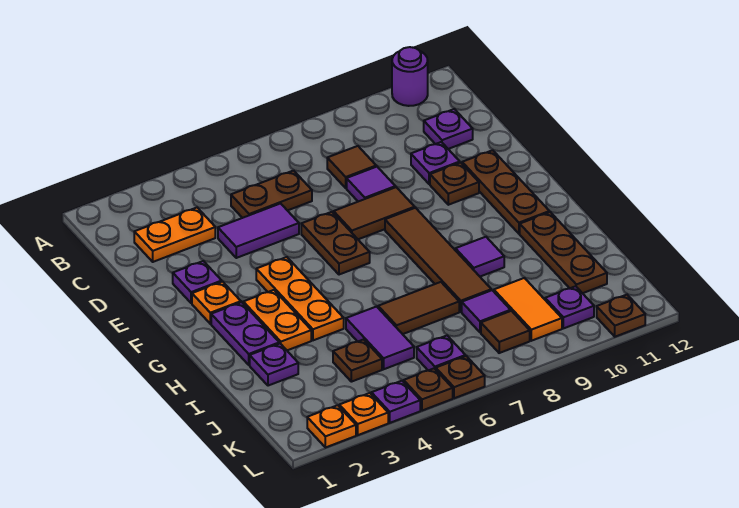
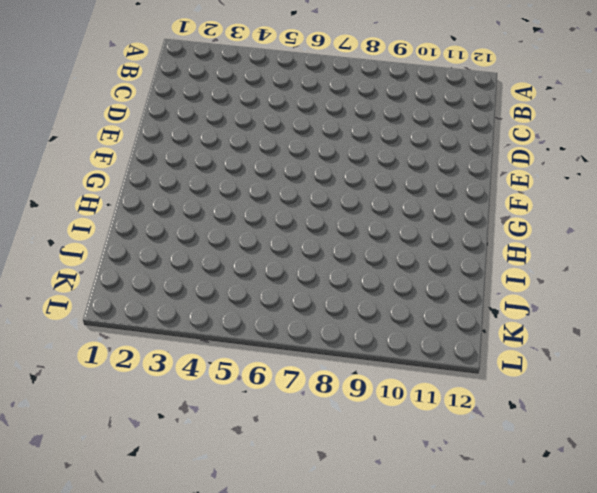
none -> purple 1x1 round brick [392,47,428,106]
none -> orange 1x2 plate [134,208,215,262]
none -> brown 1x2 plate [231,171,312,218]
none -> brown 1x1 tile [327,146,376,188]

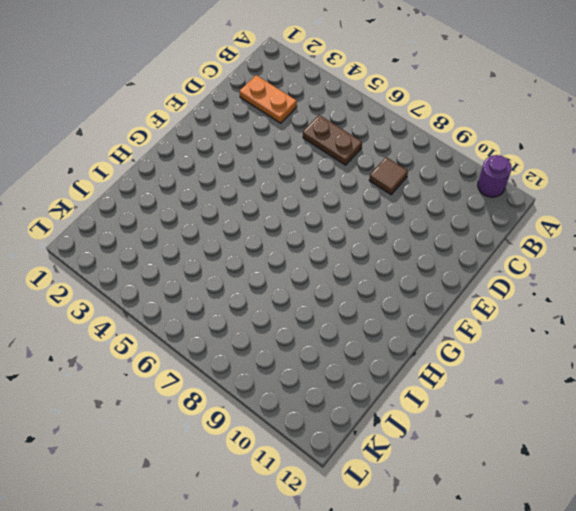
none -> purple 1x1 plate [424,109,473,149]
none -> purple 1x2 tile [218,204,299,258]
none -> purple 1x1 tile [347,167,395,202]
none -> purple 1x1 plate [411,142,460,184]

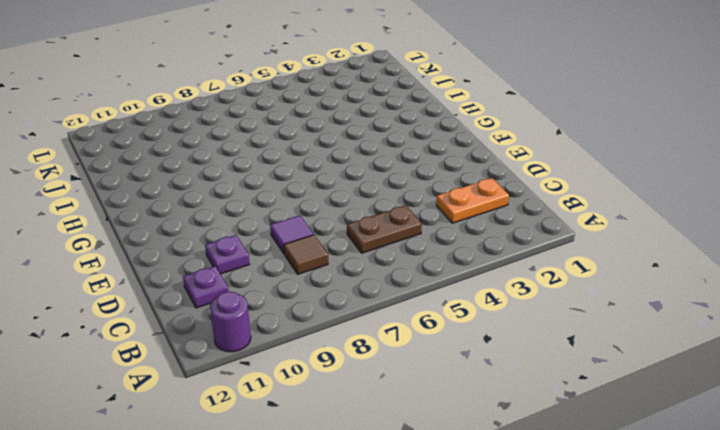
none -> purple 1x2 tile [218,204,299,258]
none -> purple 1x1 plate [173,261,222,303]
none -> brown 1x2 plate [301,212,370,275]
none -> brown 1x2 tile [334,187,415,239]

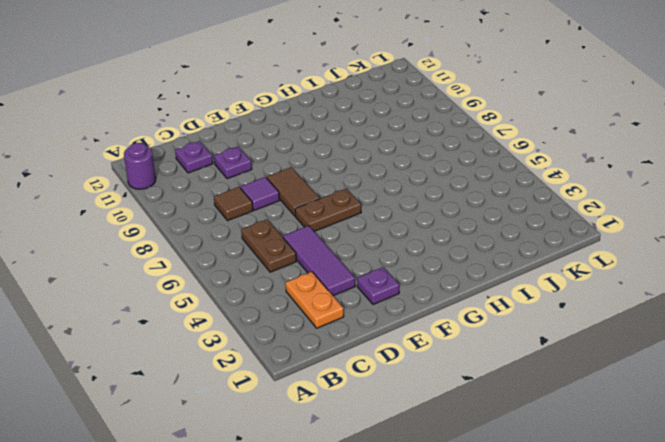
purple 1x3 tile [283,226,355,296] -> purple 1x2 tile [218,204,299,258]
none -> brown 1x1 plate [430,163,479,205]
none -> brown 1x3 plate [462,150,549,234]
none -> orange 1x1 plate [192,282,241,324]
none -> orange 1x3 plate [256,257,344,340]

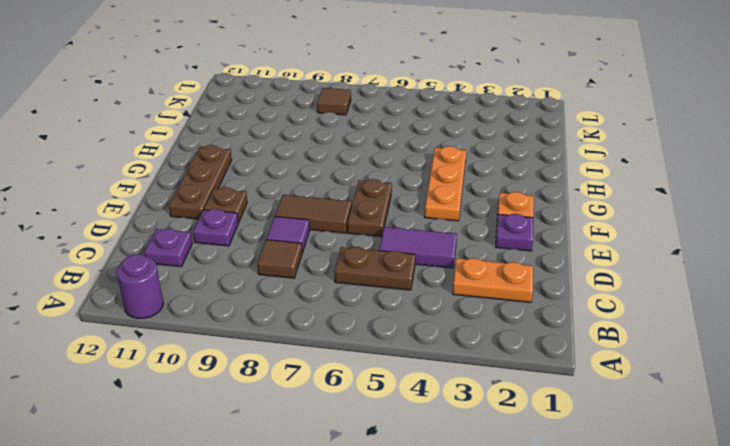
none -> brown 1x4 tile [385,208,491,312]
none -> purple 1x2 plate [211,302,279,365]
none -> orange 1x2 plate [243,290,311,350]
none -> purple 1x1 tile [455,237,504,277]

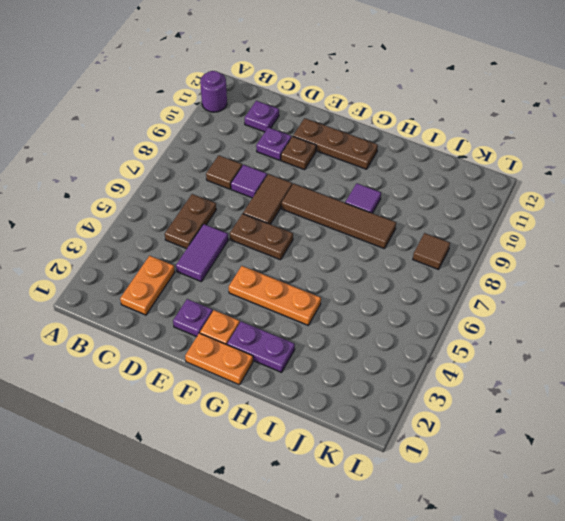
orange 1x2 plate [185,333,253,385] -> orange 1x2 plate moved to [243,290,311,350]
none -> brown 1x3 plate [520,212,607,293]
none -> purple 1x1 plate [250,343,298,386]
none -> purple 1x2 tile [346,307,414,369]
none -> brown 1x2 tile [378,282,459,334]

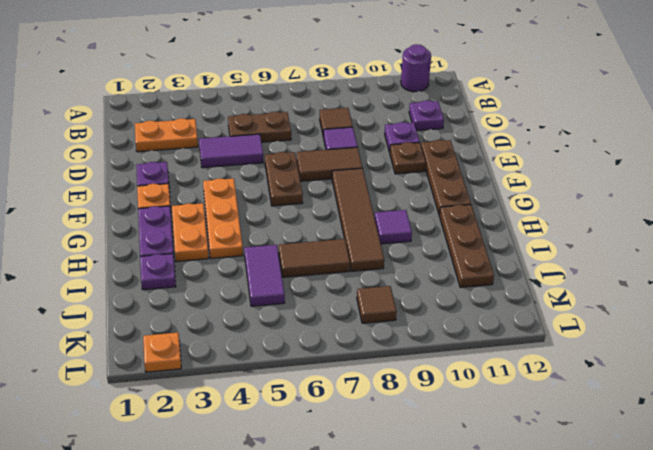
none -> brown 1x1 plate [333,339,382,382]
none -> purple 1x1 tile [462,290,511,332]
none -> orange 1x2 tile [494,278,562,341]
none -> purple 1x1 plate [417,336,465,371]

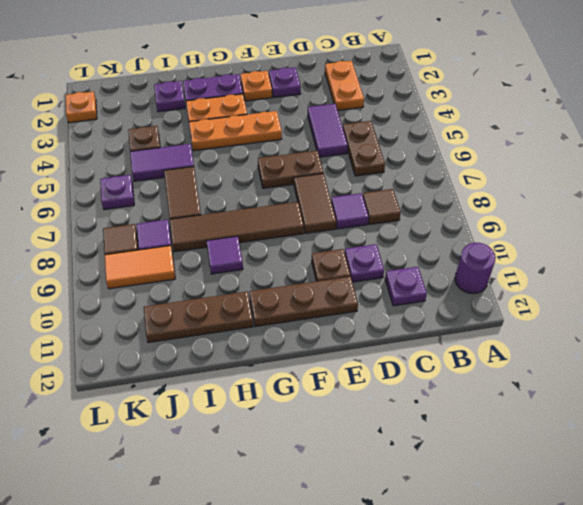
none -> purple 1x1 plate [545,286,594,328]
none -> orange 1x1 plate [339,393,388,435]
none -> purple 1x1 plate [371,381,420,423]
none -> brown 1x1 plate [404,369,453,411]

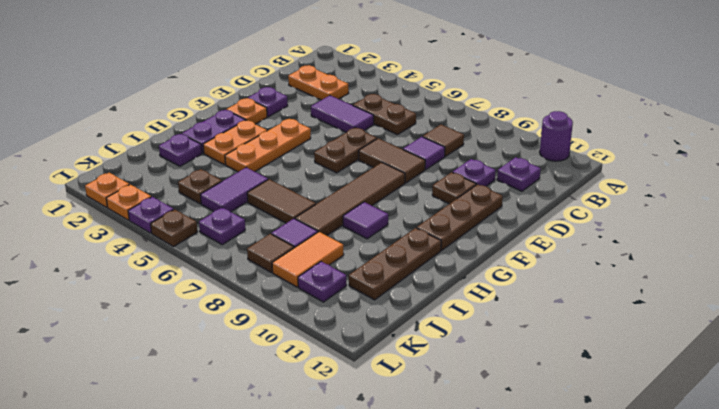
none -> brown 1x1 plate [436,356,485,398]
none -> brown 1x1 plate [597,295,645,337]

